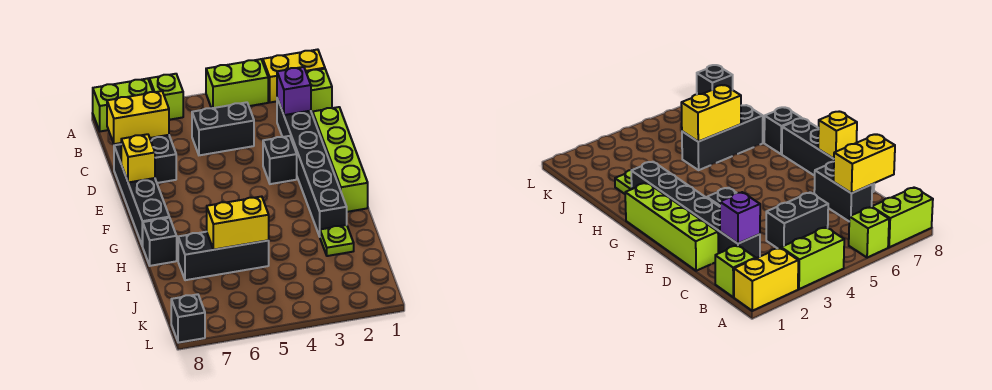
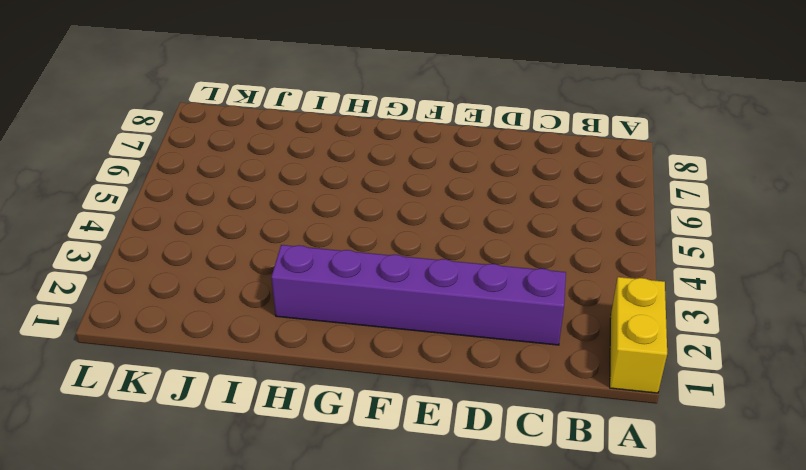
purple 1x6 brick [271,245,566,345] -> black 1x6 brick [277,98,347,236]
none -> lime 1x2 brick [206,59,268,108]
none -> lime 1x1 brick [149,74,183,120]
none -> lime 1x2 brick [93,78,153,131]

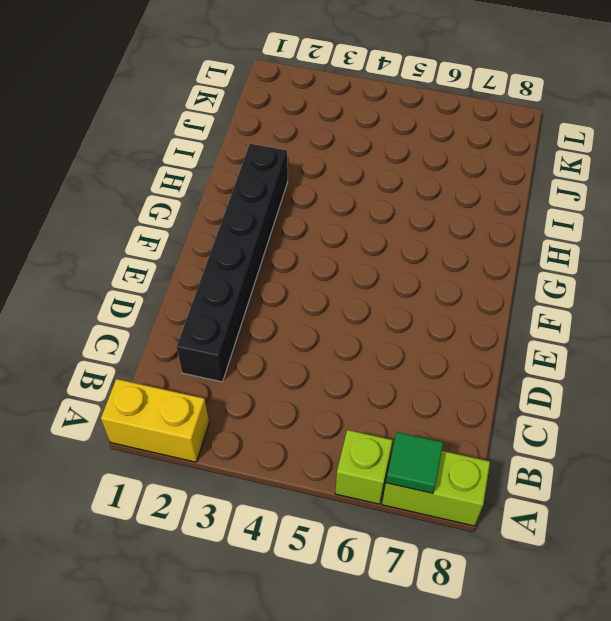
green 1x1 tile [386,432,443,493] -> none
none -> lime 1x2 brick [206,59,268,108]
none -> lime 1x1 brick [306,69,332,115]
none -> black 1x2 brick [192,102,254,155]

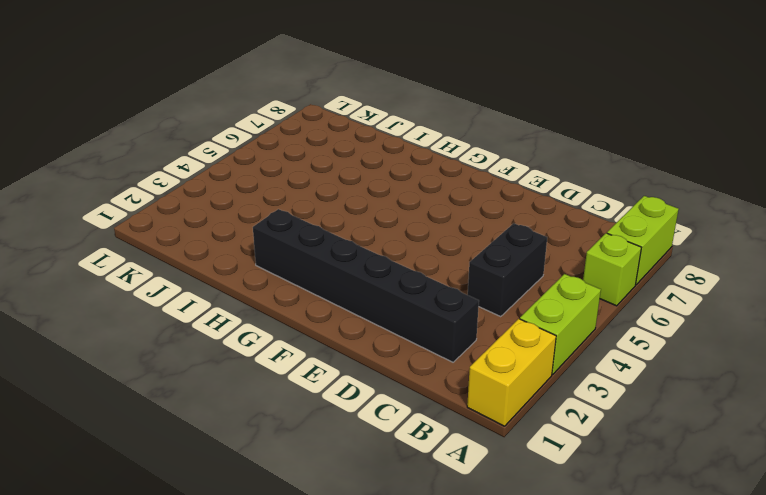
none -> lime 1x1 brick [306,69,332,115]
none -> black 1x2 brick [150,135,176,183]
none -> lime 1x4 brick [313,107,368,212]

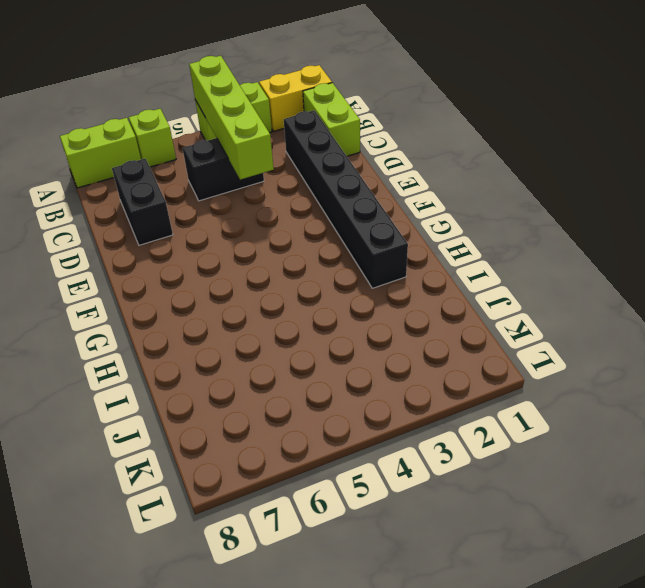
lime 1x4 brick [189,56,274,180] -> lime 1x4 brick moved to [313,107,368,212]
lime 1x2 brick [303,83,360,156] -> lime 1x1 brick [306,69,332,115]
none -> black 1x4 brick [114,144,169,246]
none -> black 1x1 brick [263,136,297,184]
none -> black 1x1 brick [142,218,177,266]

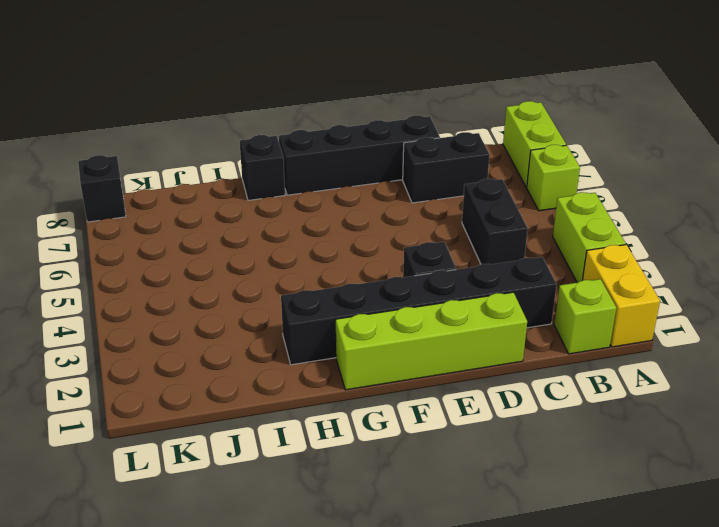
none -> lime 1x1 plate [320,225,354,256]
none -> black 1x3 brick [178,232,269,280]
none -> purple 1x1 brick [277,67,311,115]

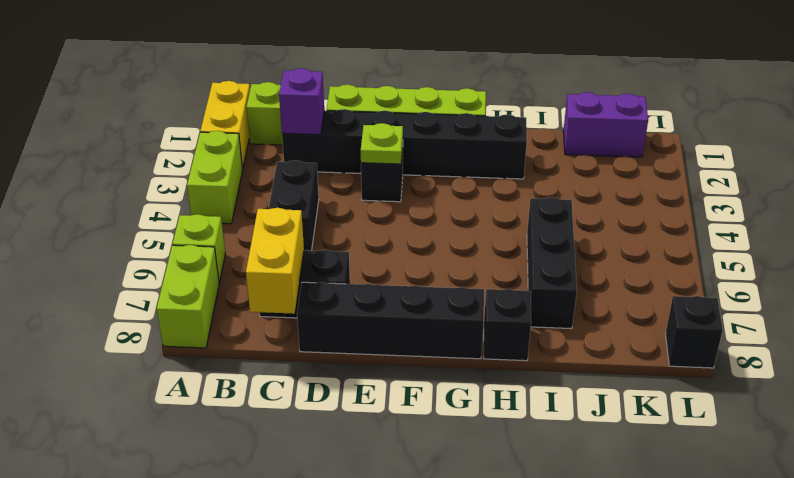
lime 1x1 plate [361,123,403,164] -> lime 1x1 plate moved to [320,225,354,256]
purple 1x2 brick [563,92,648,157] -> none
none -> yellow 1x1 brick [121,134,155,183]
none -> yellow 1x2 brick [207,196,269,250]

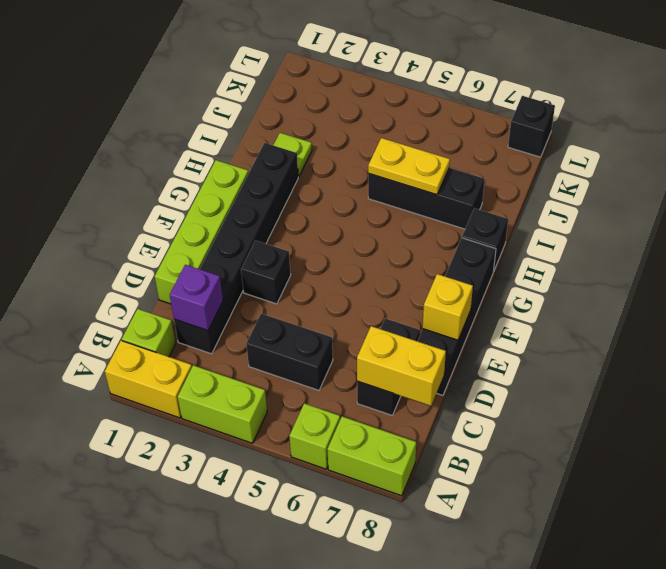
yellow 1x2 plate [368,138,450,195] -> yellow 1x2 brick [207,196,269,250]

